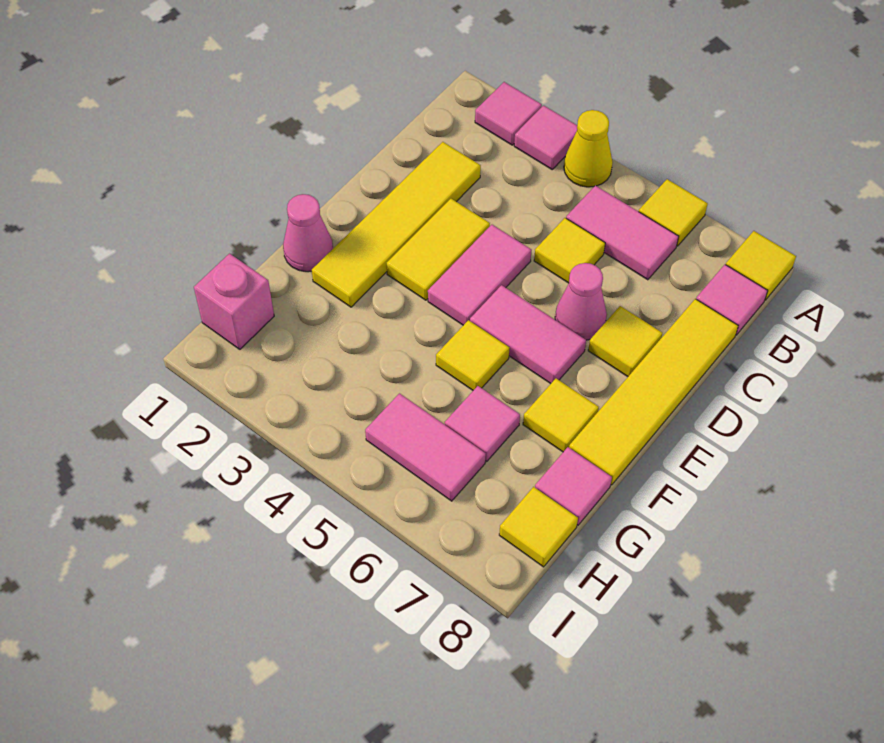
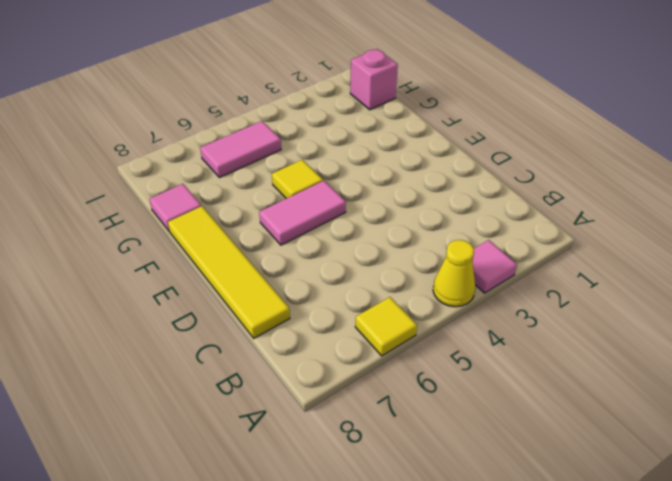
none -> pink 1x1 tile [475,82,542,145]
none -> yellow 1x1 tile [726,231,796,300]
none -> pink 1x2 tile [566,186,679,280]

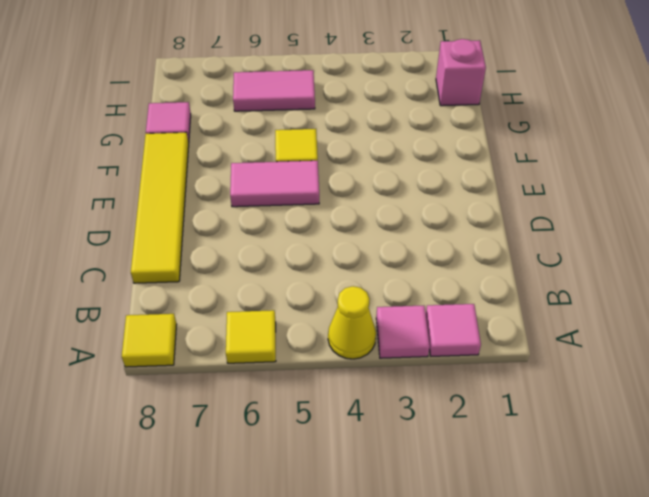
none -> pink 1x2 tile [566,186,679,280]
none -> pink 1x1 tile [696,265,768,335]
none -> yellow 1x4 tile [312,142,481,307]

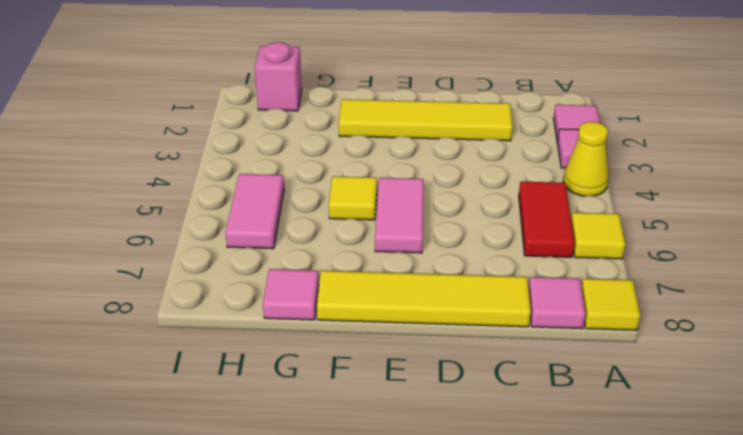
red 1x2 tile [519,182,575,257] -> pink 1x2 tile [566,186,679,280]
none -> yellow 1x1 tile [534,218,605,283]
none -> yellow 1x2 tile [387,199,490,300]
none -> pink 1x2 tile [428,225,532,325]

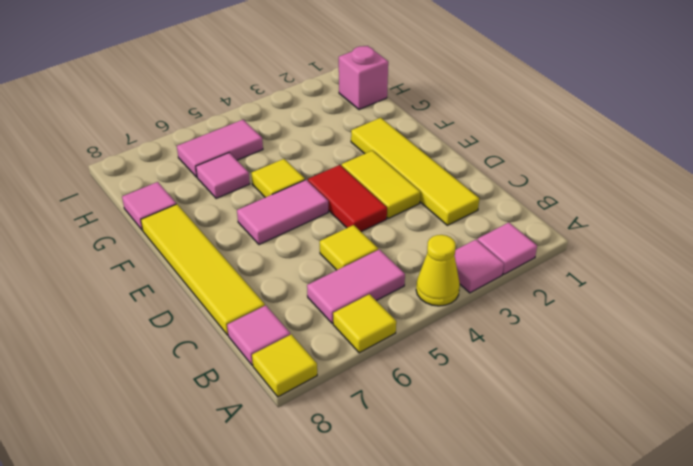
red 1x2 tile [308,165,387,232] -> pink 1x2 tile [428,225,532,325]
none -> pink 1x1 cone [555,263,607,340]
none -> yellow 1x1 tile [588,306,662,377]
none -> pink 1x1 cone [283,194,333,272]

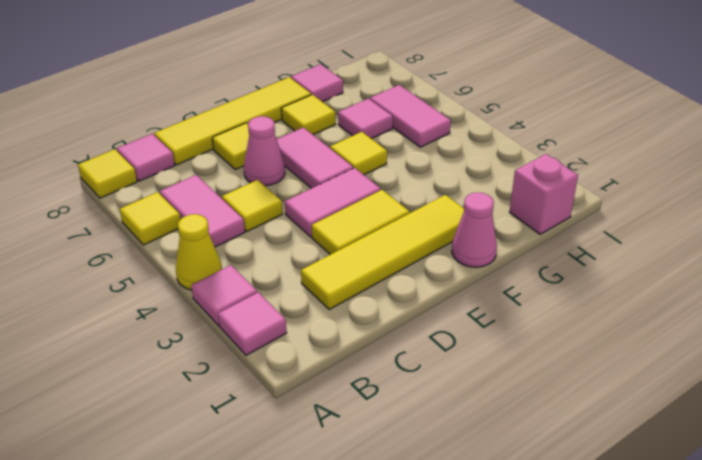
none -> yellow 1x1 tile [499,487,578,567]

